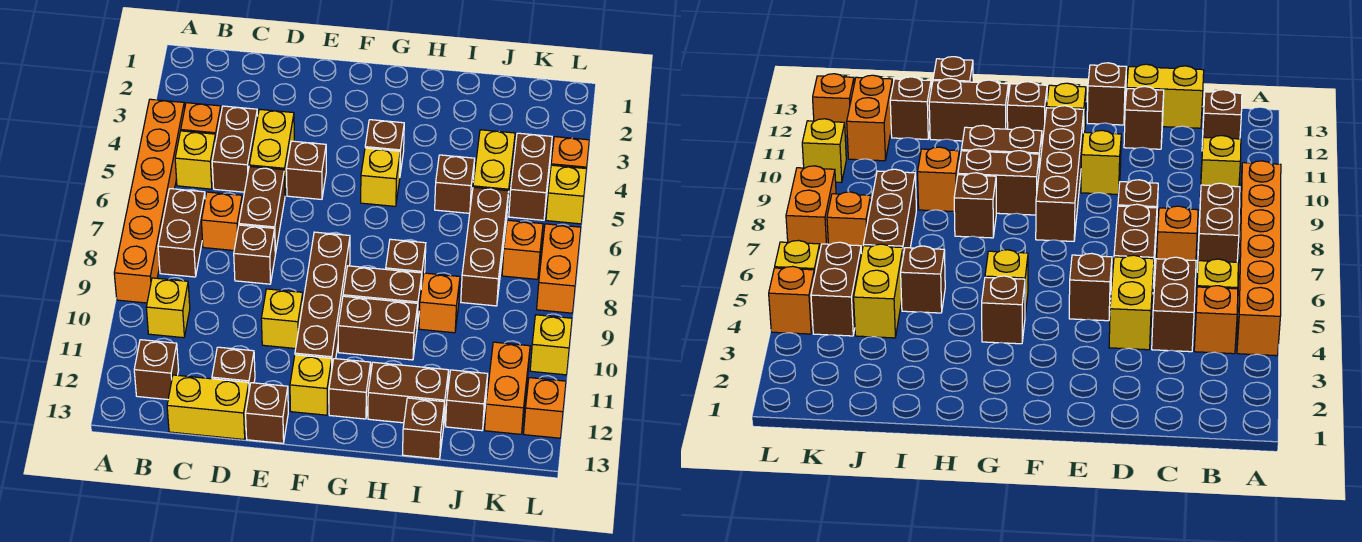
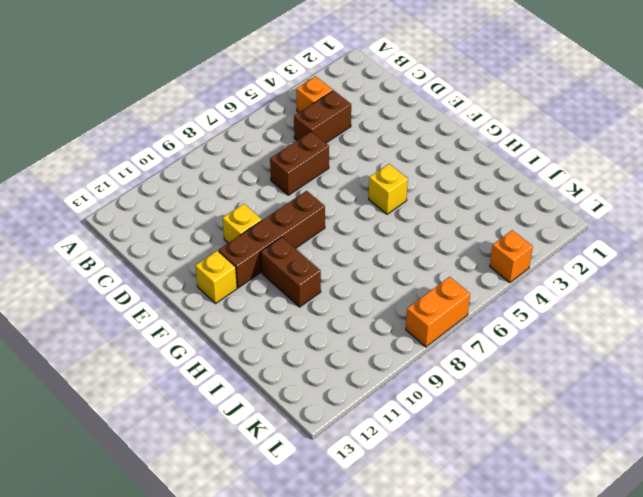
none -> orange 1x6 brick [114,99,185,303]
none -> yellow 1x1 brick [175,131,216,189]
none -> brown 1x2 brick [158,189,205,277]
none -> yellow 1x1 brick [146,278,190,338]

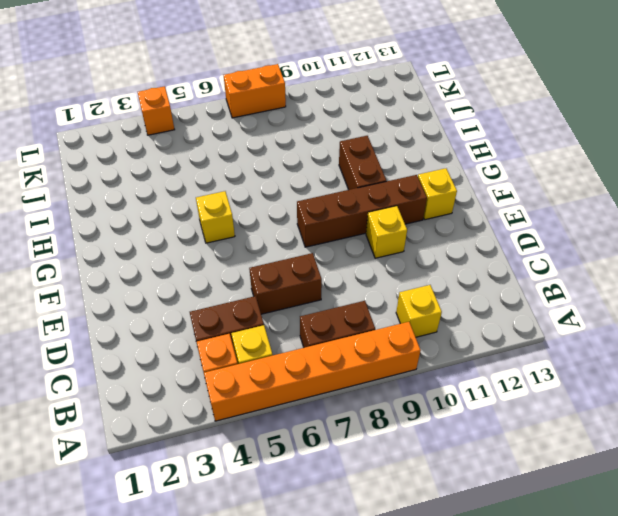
none -> brown 1x1 brick [134,340,179,400]
none -> orange 1x1 brick [201,192,242,250]
none -> yellow 1x2 brick [167,375,249,439]
none -> yellow 1x2 brick [249,109,294,194]

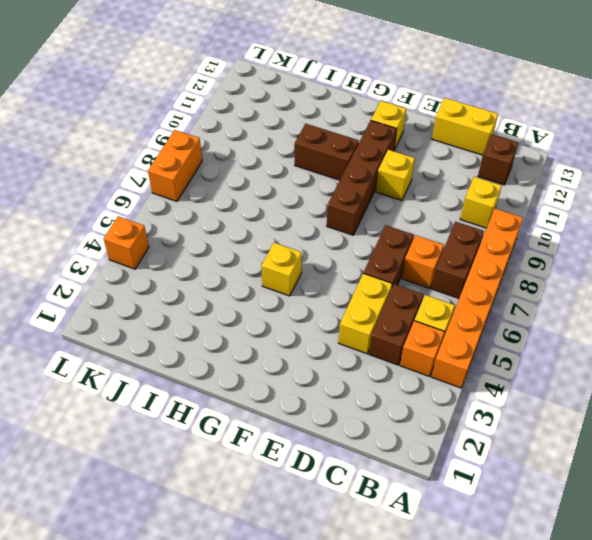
none -> brown 1x1 brick [234,225,275,284]
none -> brown 1x1 brick [212,347,255,389]
none -> brown 1x1 brick [286,141,326,199]
none -> brown 1x1 brick [246,383,288,443]

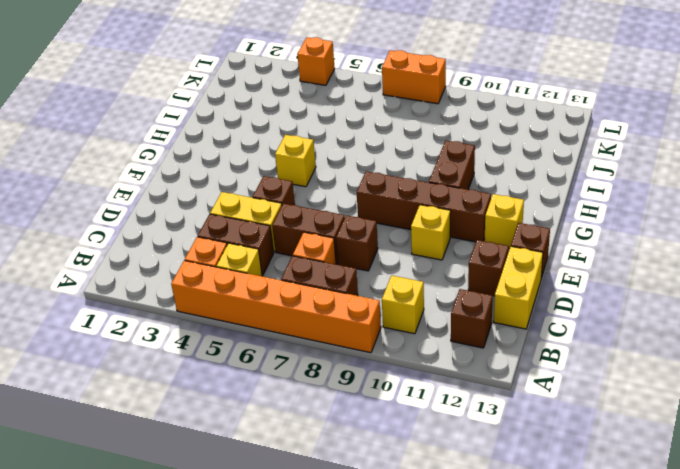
none -> brown 1x1 brick [365,120,404,173]
none -> brown 1x2 brick [343,266,422,326]
none -> brown 1x1 brick [329,359,371,419]
none -> brown 1x1 brick [386,239,426,288]

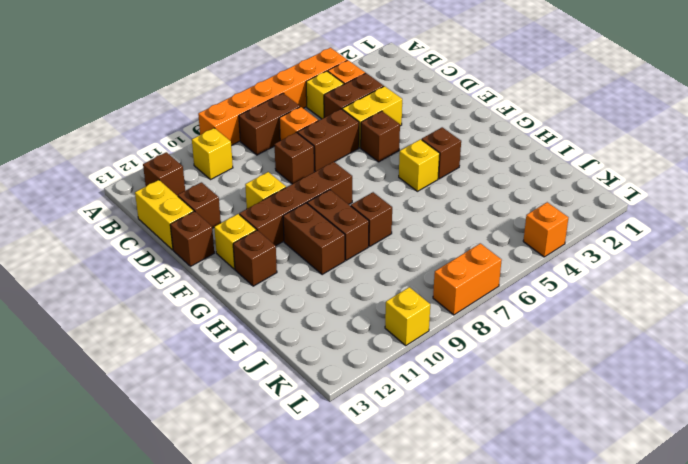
none -> brown 1x2 brick [368,362,449,423]
none -> brown 1x1 brick [435,155,475,213]
none -> orange 1x1 brick [419,273,460,333]
none -> brown 1x1 brick [403,398,445,459]

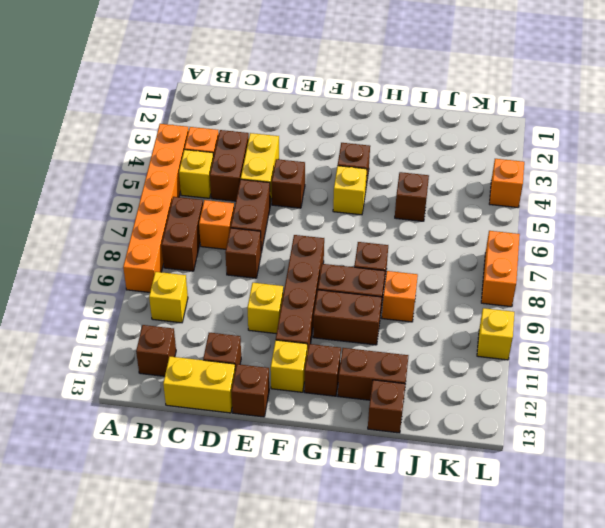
none -> yellow 1x2 brick [473,130,515,212]
none -> brown 1x3 brick [461,187,509,306]
none -> brown 1x1 brick [446,370,488,431]
none -> brown 1x2 brick [509,133,552,220]

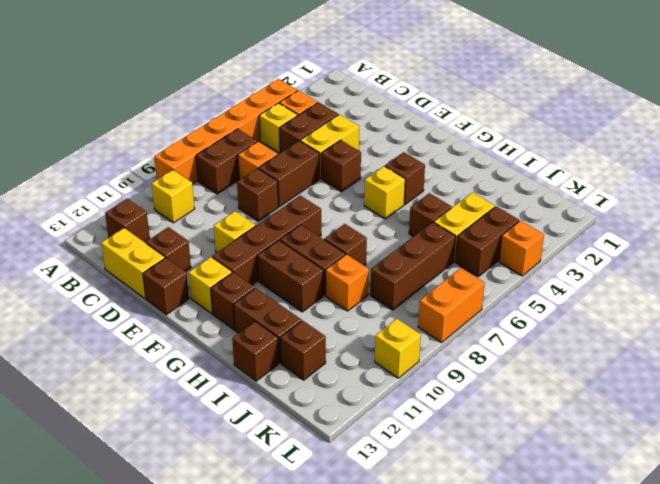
none -> orange 1x1 brick [502,220,543,279]
none -> orange 1x2 brick [485,342,530,434]
none -> yellow 1x1 brick [546,165,587,224]
none -> orange 1x1 brick [524,378,566,438]

